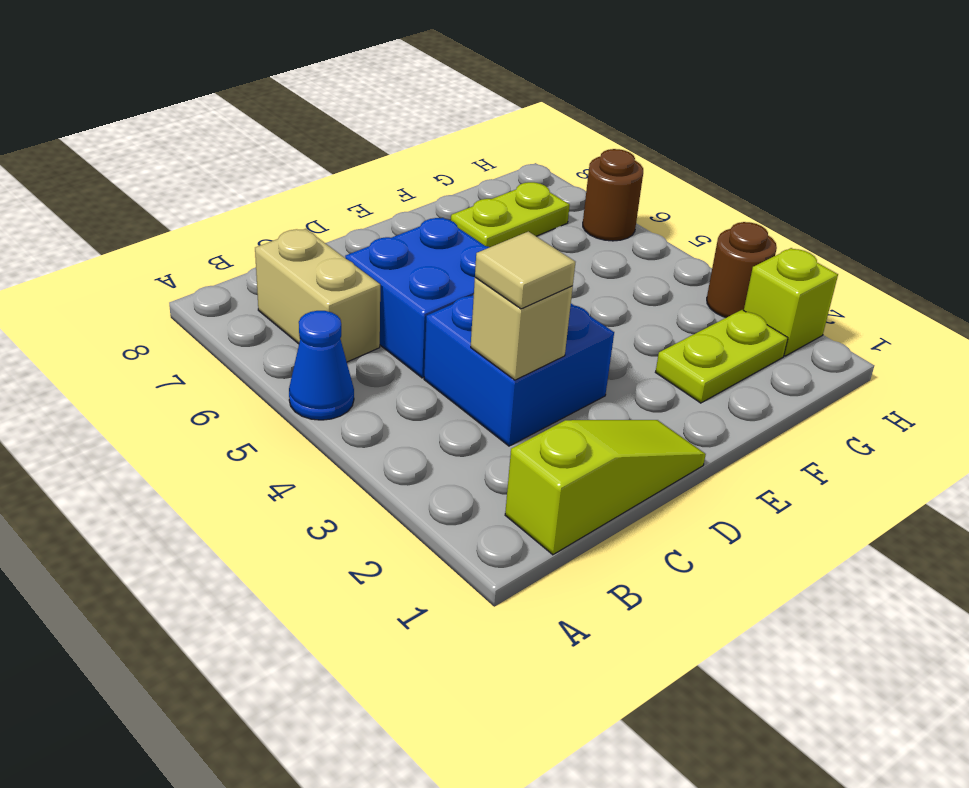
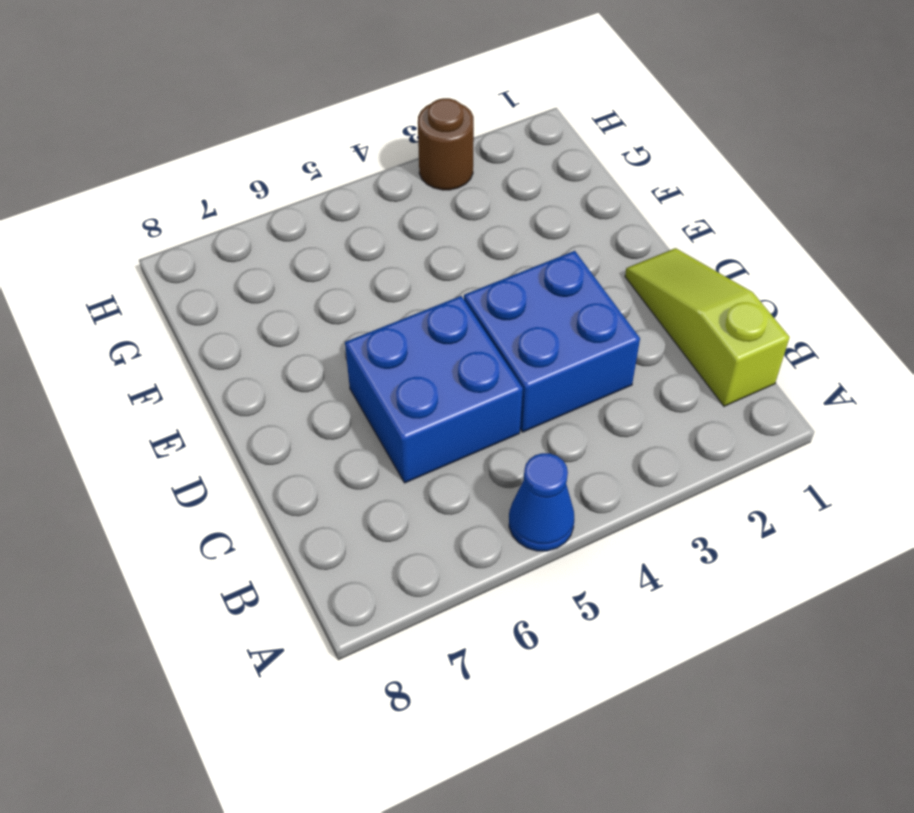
none -> tan 1x2 brick [255,229,380,362]
none -> lime 1x2 plate [656,310,788,403]
none -> lime 1x2 plate [451,182,570,247]

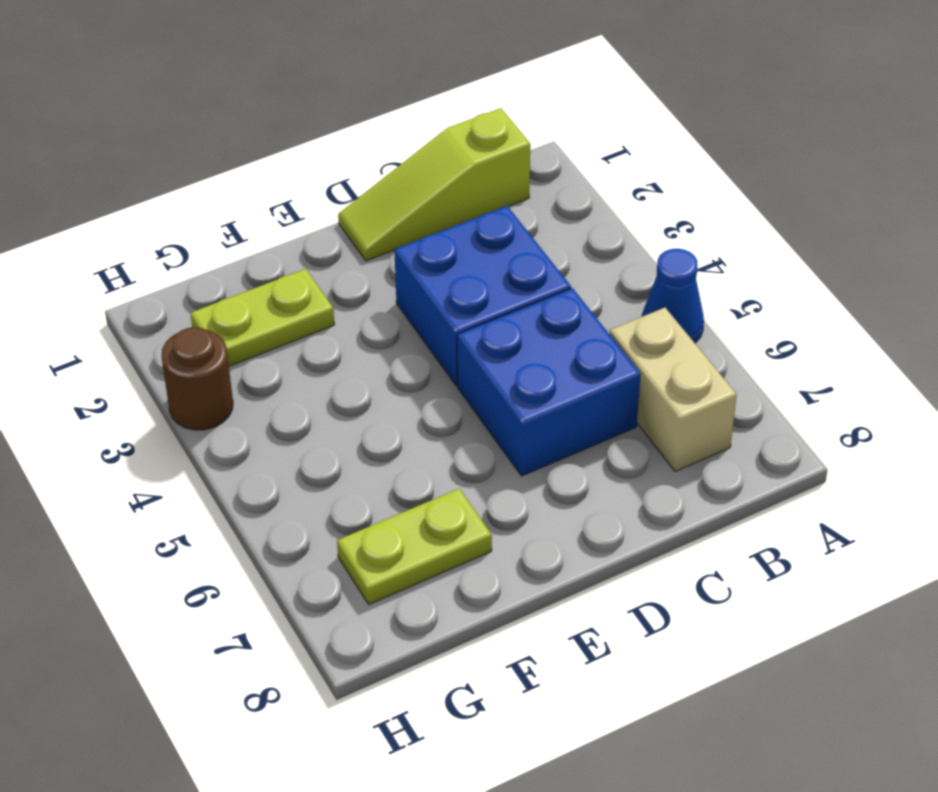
none -> lime 1x1 brick [744,248,838,356]
none -> brown 1x1 round brick [583,149,643,241]
none -> tan 1x1 brick [471,277,573,380]

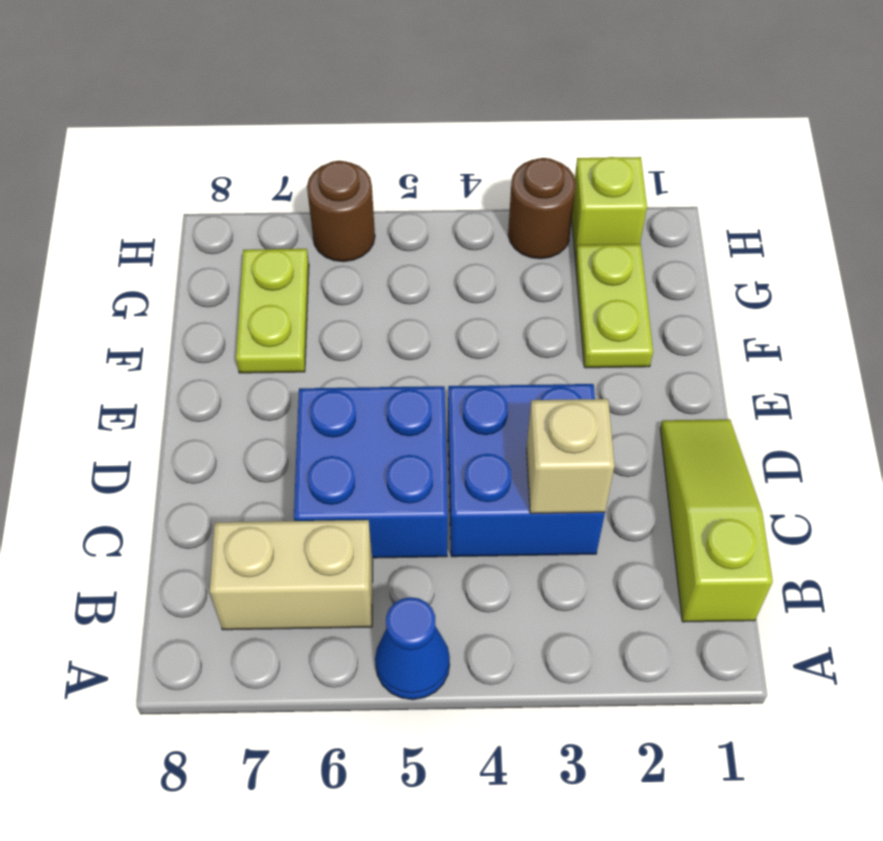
none -> tan 1x1 tile [475,231,575,309]

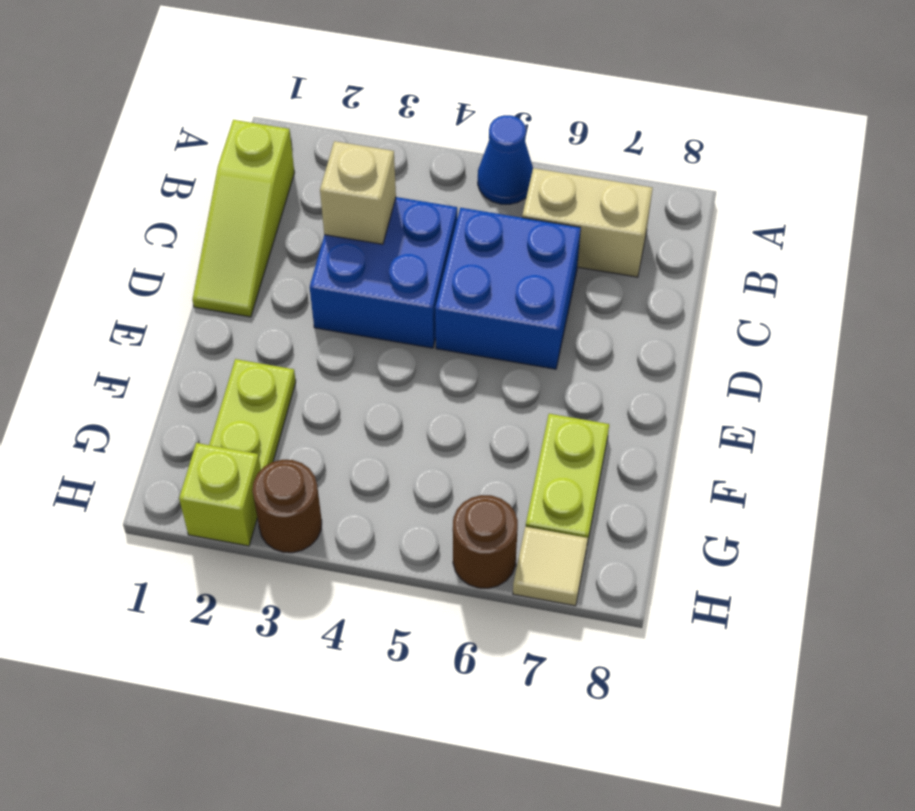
tan 1x1 tile [513,527,588,606] -> tan 1x1 tile moved to [475,231,575,309]

